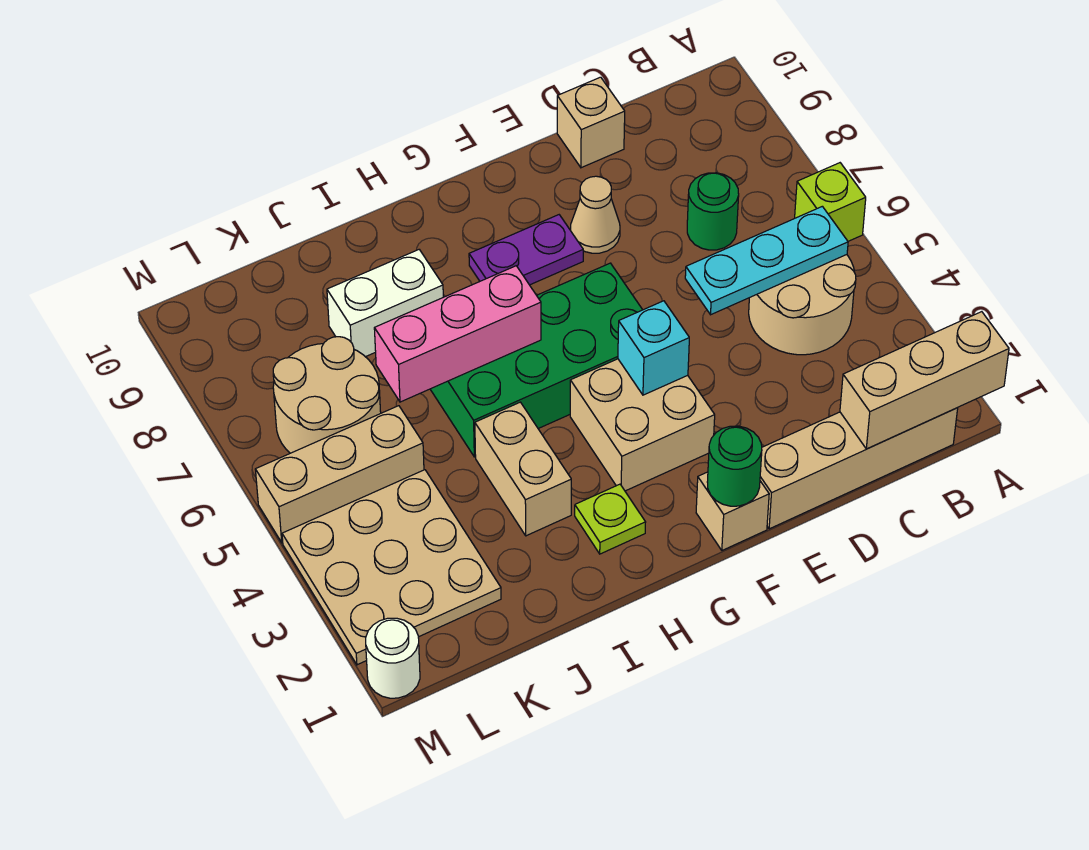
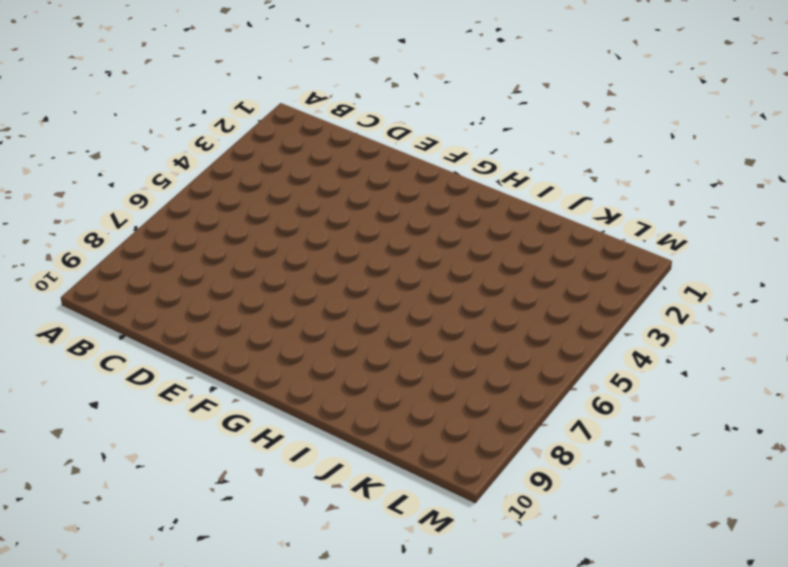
none -> lime 1x1 brick [795,163,866,241]
none -> tan 1x4 brick [760,408,958,529]
none -> tan 2x2 round brick [749,255,856,355]

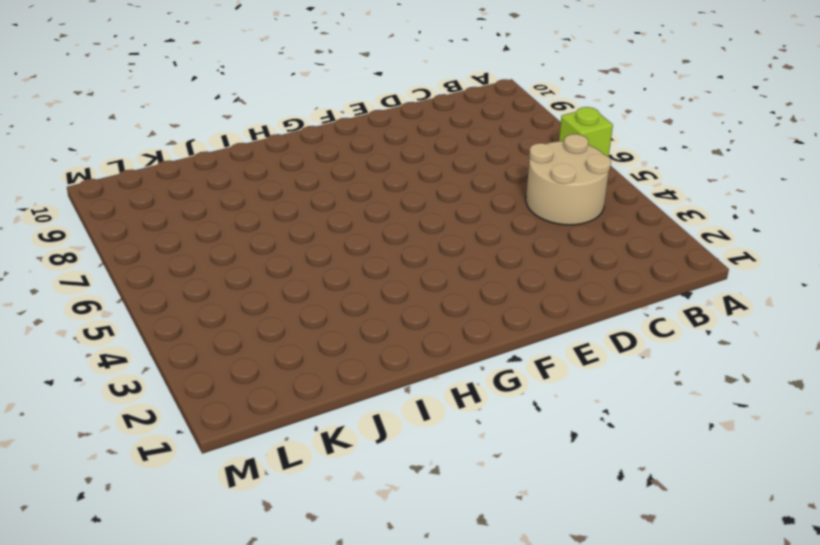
none -> tan 1x4 brick [760,408,958,529]
none -> green 1x1 round brick [687,173,739,250]
none -> tan 1x1 brick [557,77,625,168]

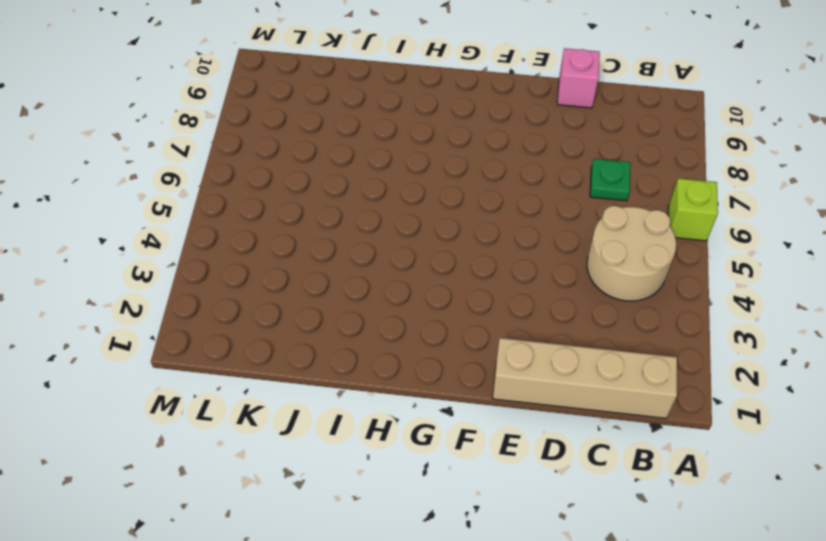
green 1x1 plate [590,159,630,201] -> green 1x1 round brick [687,173,739,250]
pink 1x1 brick [557,48,600,108] -> tan 1x1 brick [557,77,625,168]
none -> tan 1x1 cone [571,176,620,253]
none -> tan 1x1 brick [696,472,769,550]
none -> tan 2x2 brick [570,359,715,491]

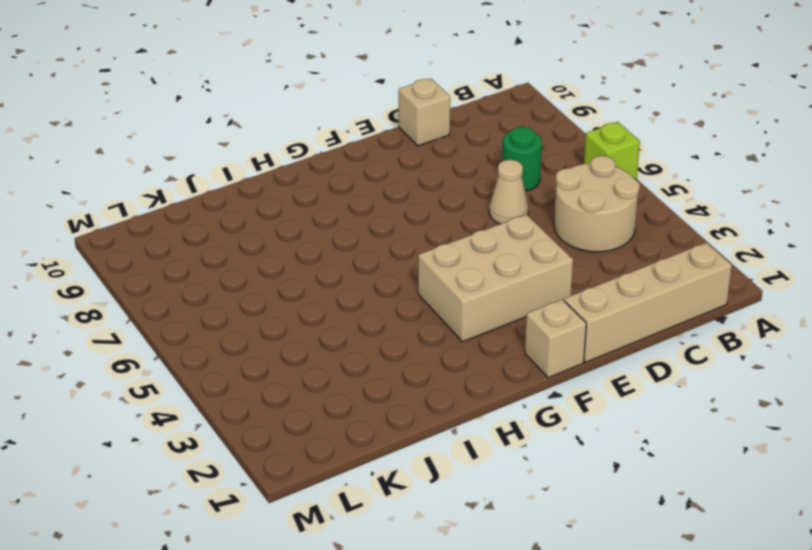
tan 1x1 cone [489,160,528,224] -> tan 1x1 cone moved to [571,176,620,253]
tan 2x3 brick [418,215,573,342] -> tan 2x2 brick [570,359,715,491]
none -> green 2x4 brick [430,263,642,457]
none -> purple 1x2 plate [469,215,583,285]
none -> lime 1x1 plate [575,484,646,554]

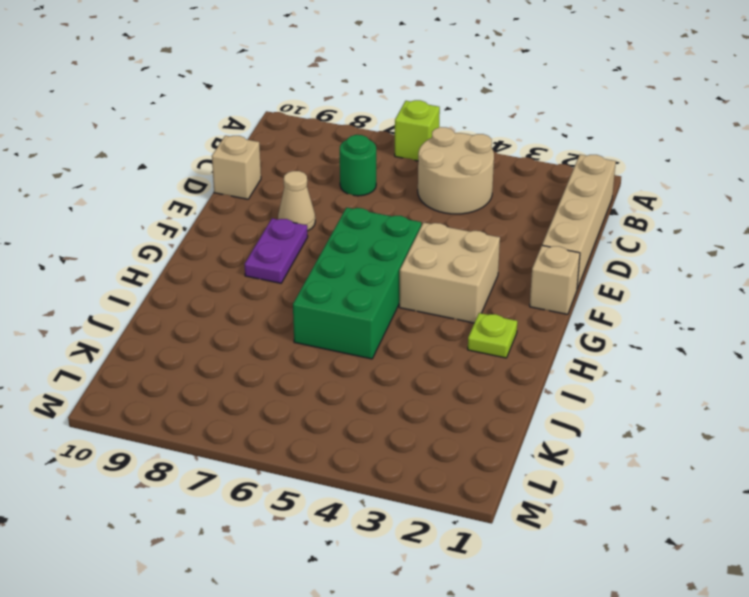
none -> tan 1x2 brick [475,402,571,536]
none -> white 1x2 brick [327,250,443,357]
none -> tan 3x3 plate [282,470,501,665]

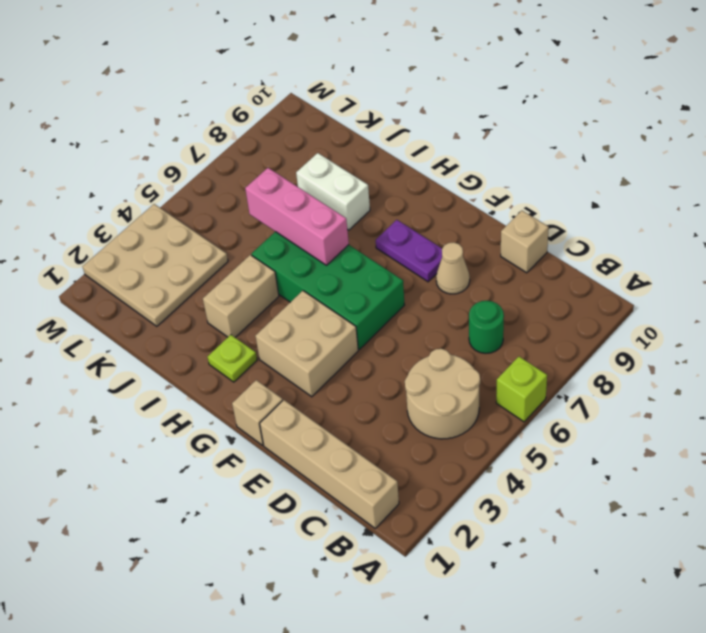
none -> tan 1x3 brick [255,406,424,543]
none -> tan 2x2 round brick [273,337,381,453]
none -> white 1x1 round brick [366,618,420,698]

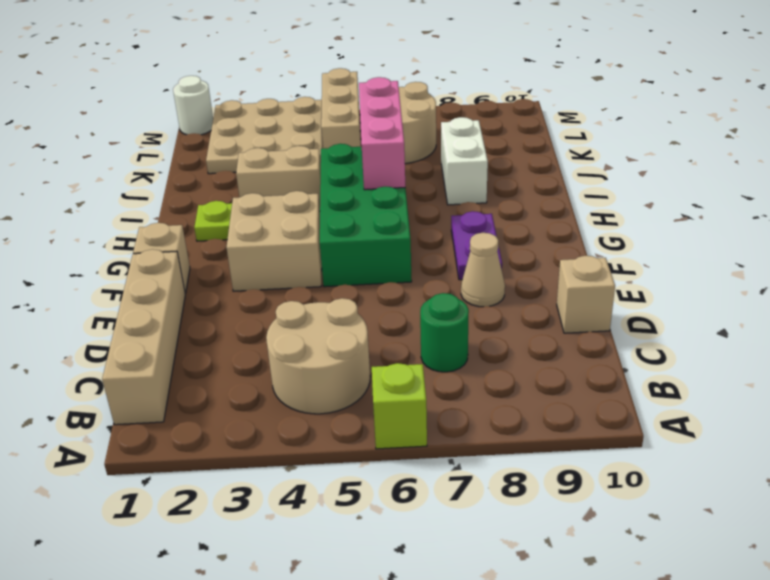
none -> tan 1x3 brick [840,312,1009,449]
none -> cyan 1x3 plate [685,206,848,315]
none -> green 1x1 round brick [707,426,762,506]

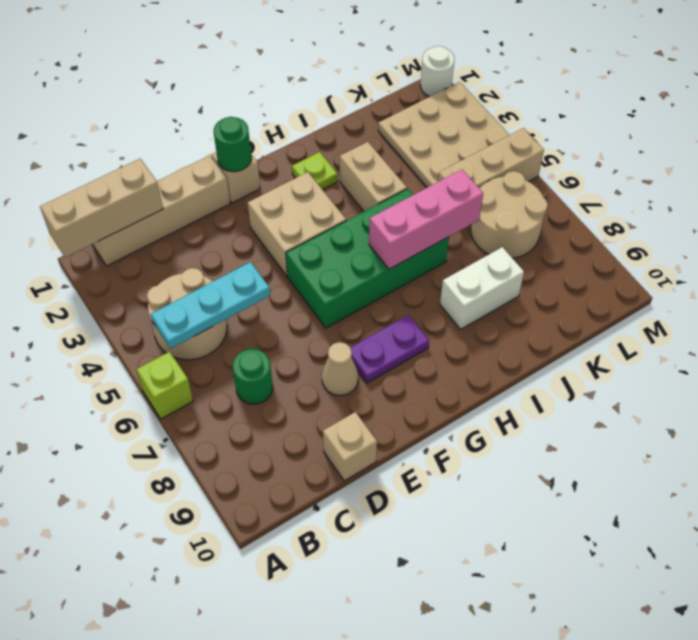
none -> cyan 1x1 brick [618,301,689,395]

